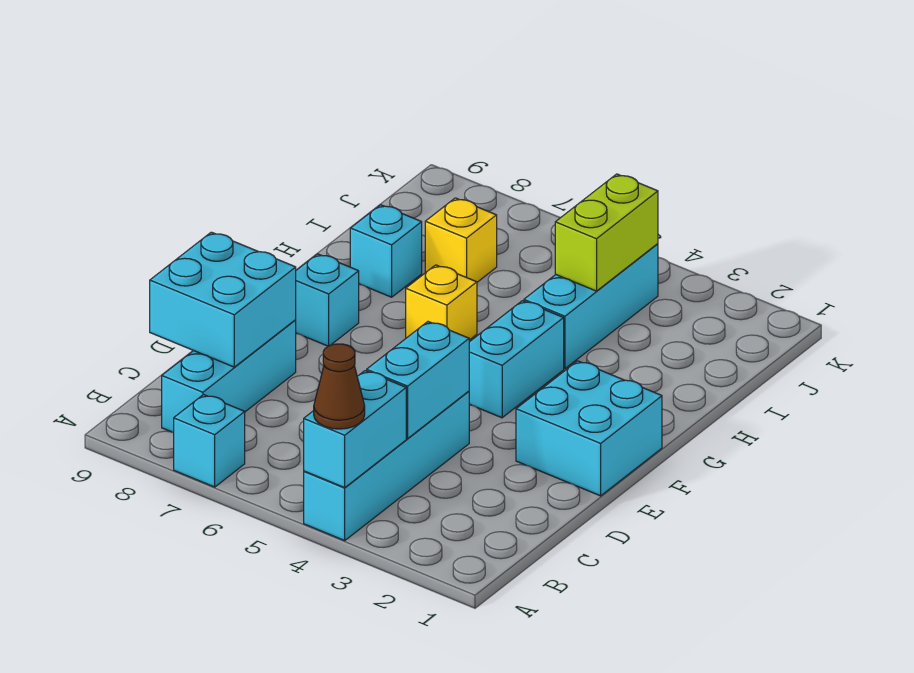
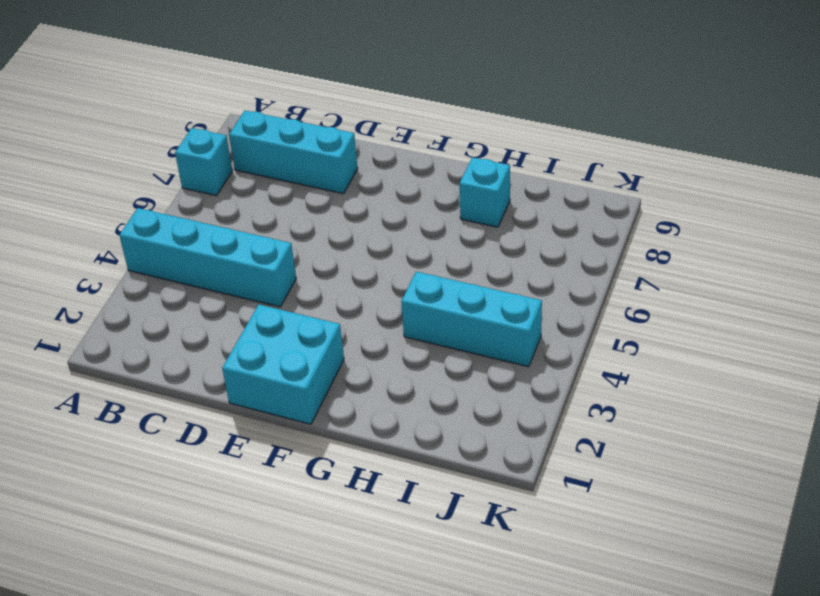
none -> cyan 1x2 brick [469,301,564,418]
none -> cyan 1x1 brick [296,254,359,346]
none -> yellow 1x1 brick [406,265,477,340]

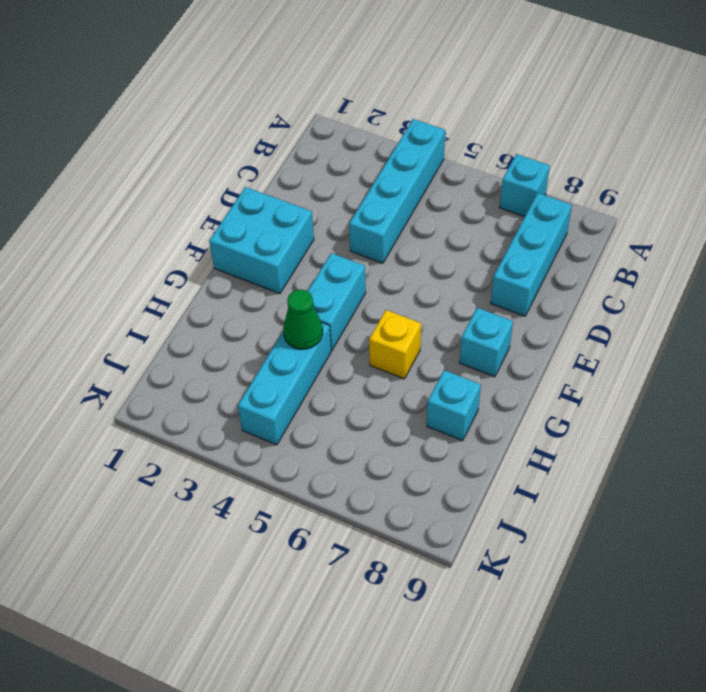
green 1x1 cone [283,289,323,349] -> none
none -> yellow 1x1 brick [425,198,497,282]
none -> cyan 1x2 brick [304,371,406,488]
none -> cyan 1x2 brick [367,322,469,438]

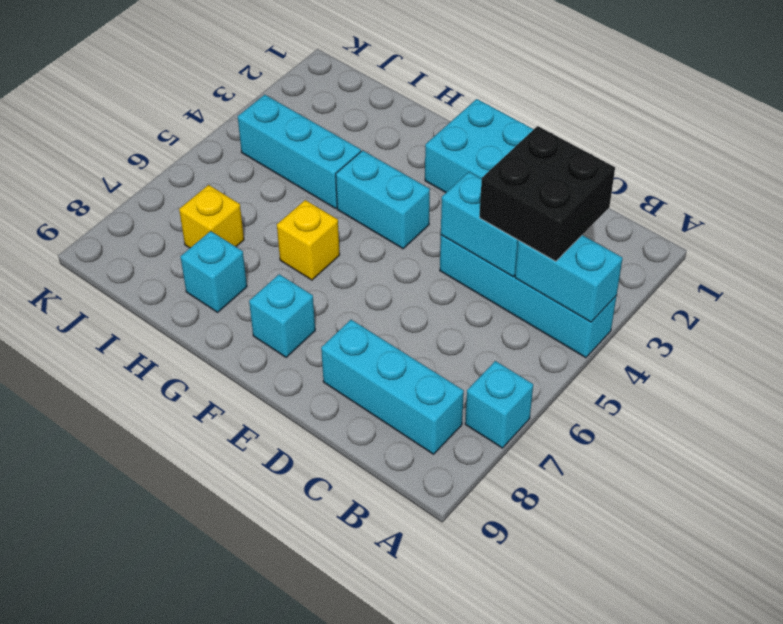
black 2x2 brick [480,126,615,261] -> none
none -> cyan 2x2 brick [150,232,296,367]
none -> lime 1x2 brick [555,174,658,291]
none -> brown 1x1 cone [314,344,365,429]

